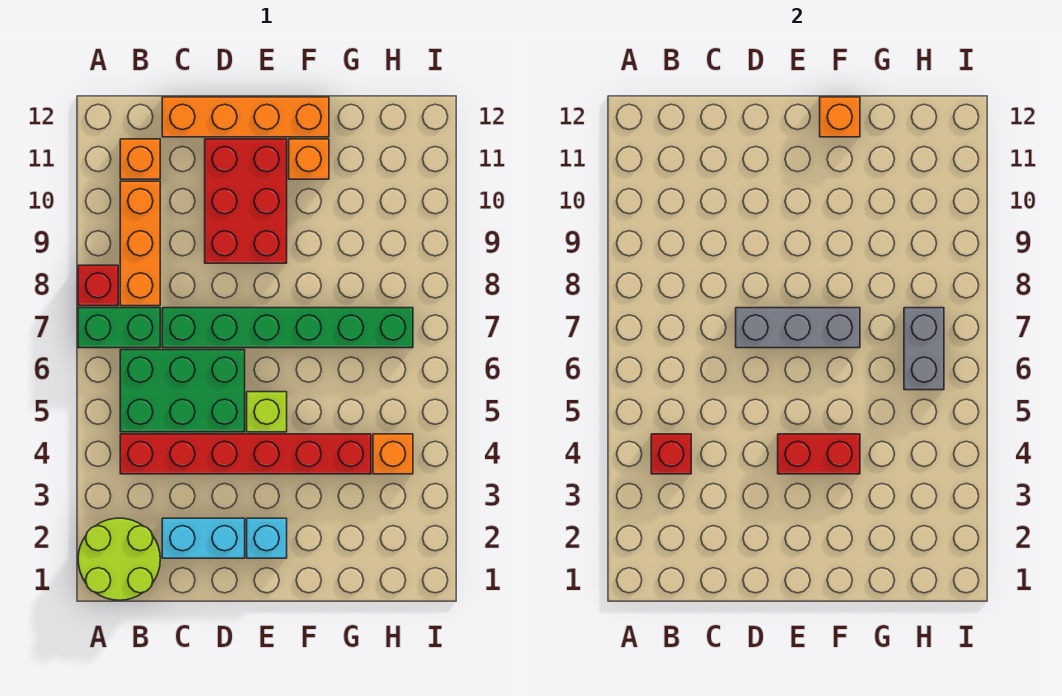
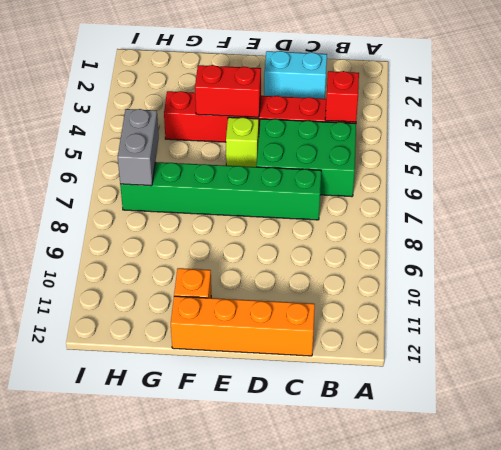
none -> lime 2x2 round brick [78,518,160,600]
none -> green 1x2 brick [78,308,160,348]
none -> red 1x1 brick [78,265,118,306]

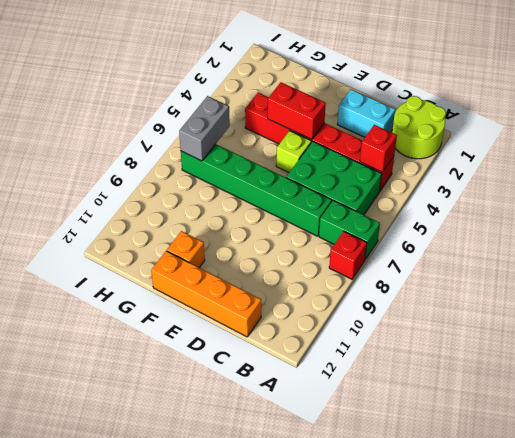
none -> orange 1x3 brick [120,181,160,306]
none -> orange 1x1 brick [120,139,160,179]
none -> red 2x3 brick [205,139,287,263]

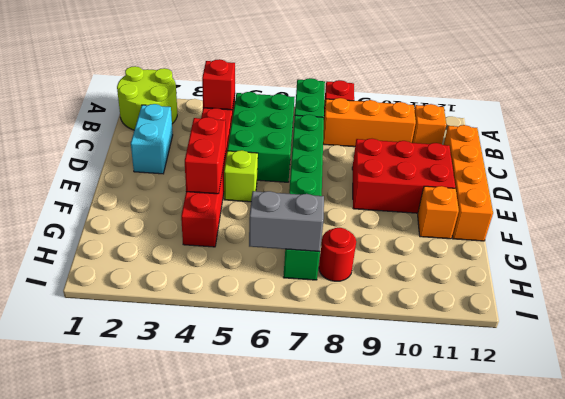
red 1x1 round brick [319,228,356,281] -> none
none -> cyan 1x1 brick [247,518,287,558]
none -> orange 1x1 brick [373,434,413,474]
none -> grey 1x3 brick [736,308,860,348]

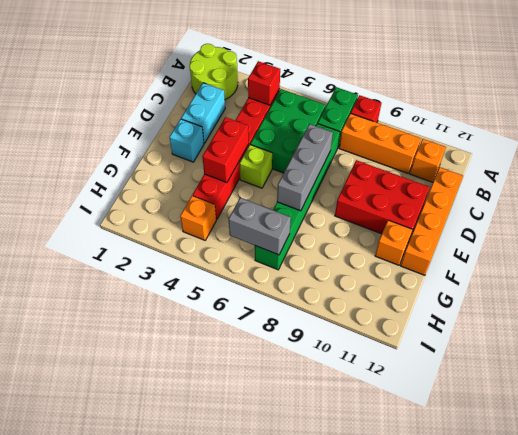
none -> orange 1x1 brick [820,97,860,137]

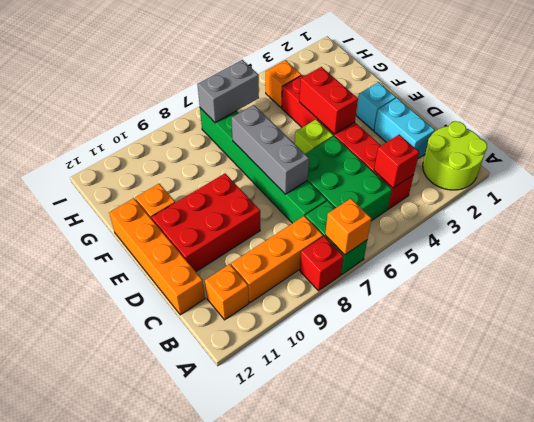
orange 1x1 brick [325,199,371,255] -> orange 1x1 brick moved to [820,97,860,137]

